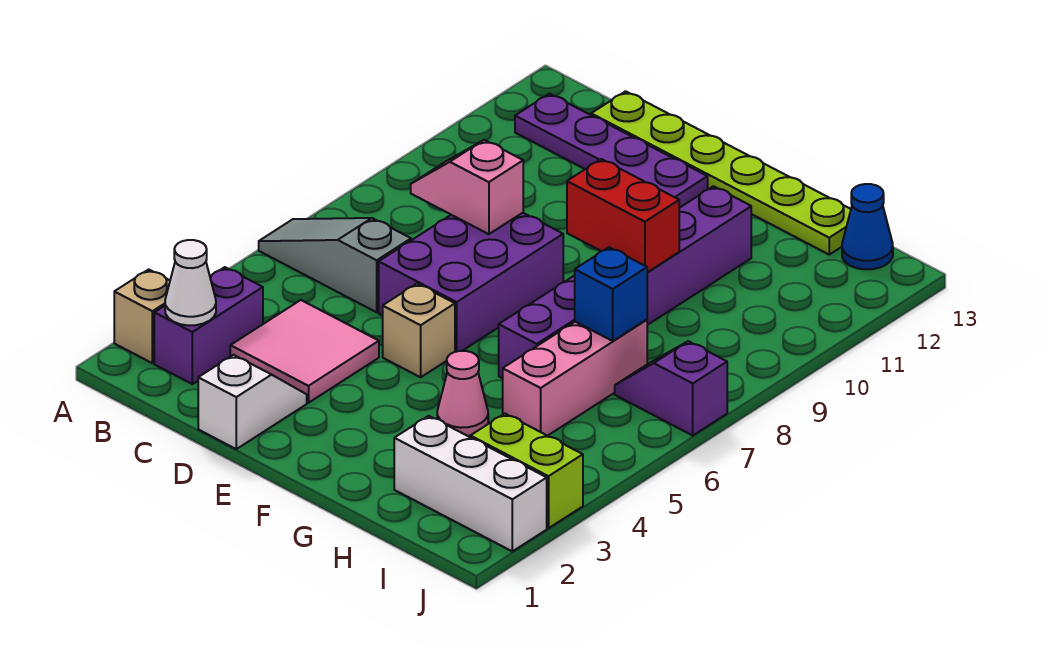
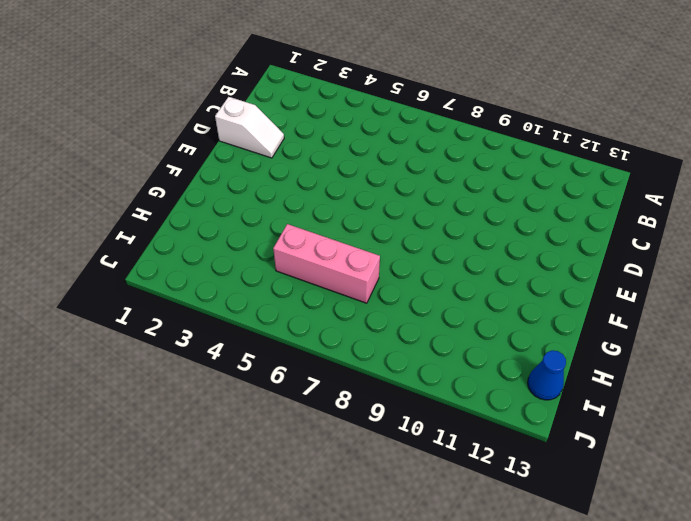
none -> tan 1x1 brick [114,269,170,363]
none -> grey 1x3 slope [259,218,411,312]
none -> purple 1x2 brick [154,267,263,384]

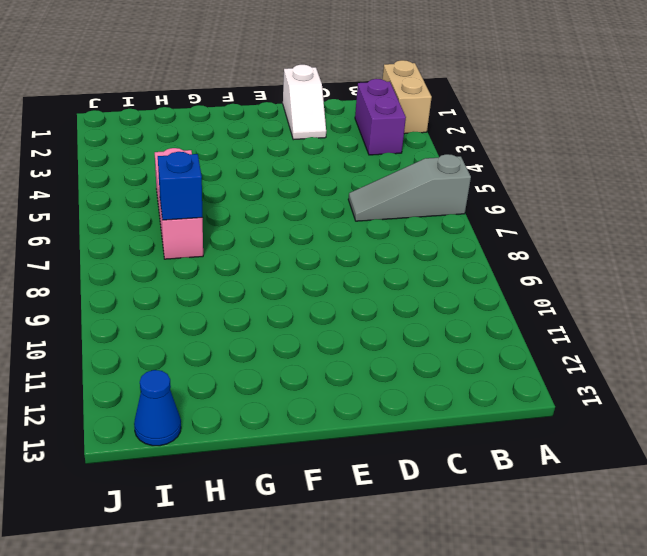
tan 1x2 brick [382,60,432,134] -> tan 1x1 brick [114,269,170,363]
grey 1x3 slope [348,154,471,221] -> grey 1x3 slope turned to [259,218,411,312]
none -> purple 1x4 plate [515,94,708,208]
none -> pink 2x2 tile [230,300,379,403]
none -> lime 1x6 plate [591,91,851,254]

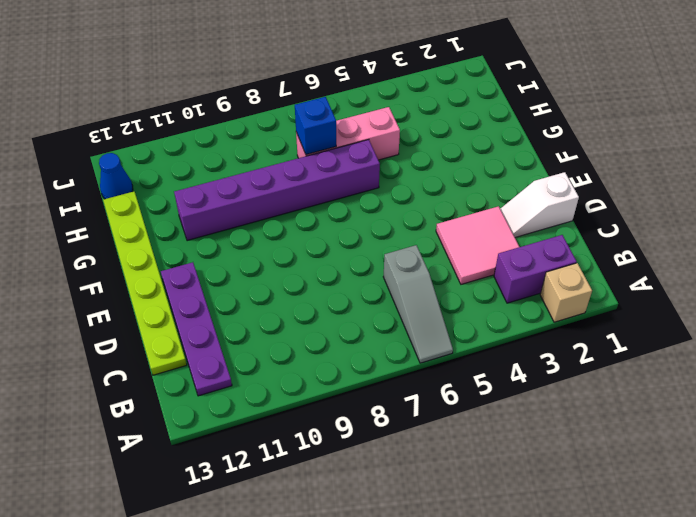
none -> purple 2x3 brick [379,213,563,352]
none -> tan 1x1 brick [383,284,455,377]
none -> pink 1x1 cone [437,351,488,436]

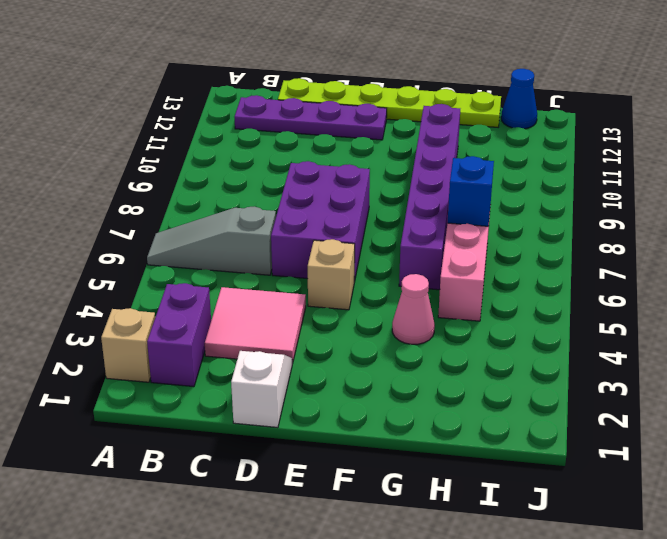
none -> white 1x3 brick [394,416,547,551]
none -> lime 1x2 brick [470,414,583,528]
none -> purple 1x2 slope [615,341,727,435]

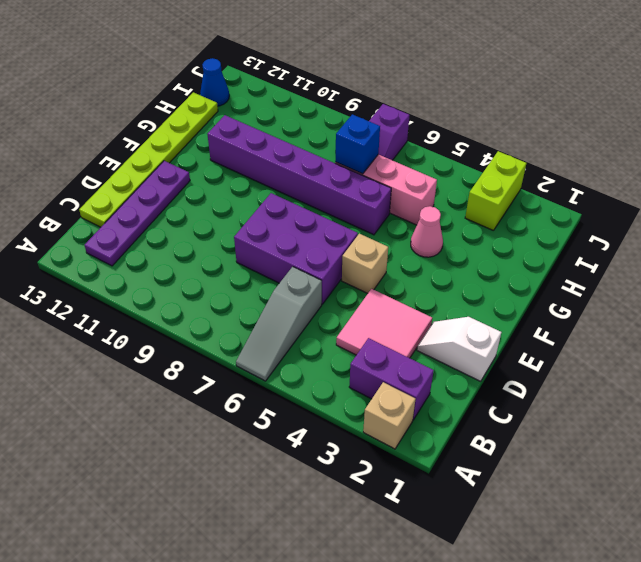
none -> white 1x3 brick [394,416,547,551]
none -> white 1x1 cone [165,240,216,325]
none -> pink 1x2 slope [411,140,523,234]

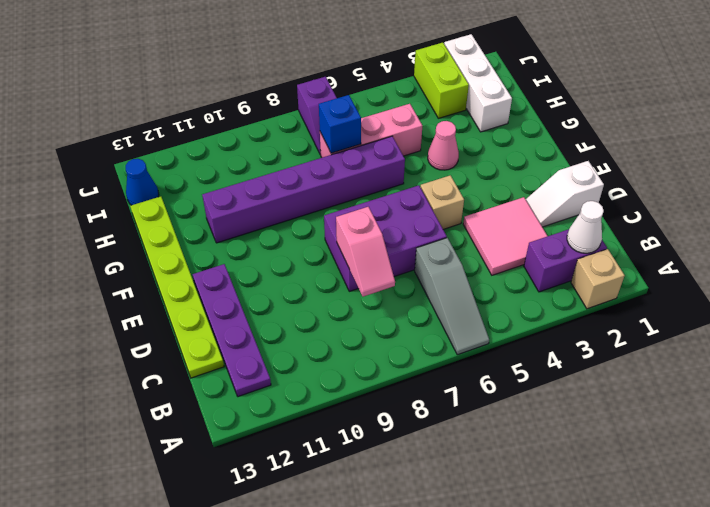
none -> red 1x2 brick [567,159,679,272]

